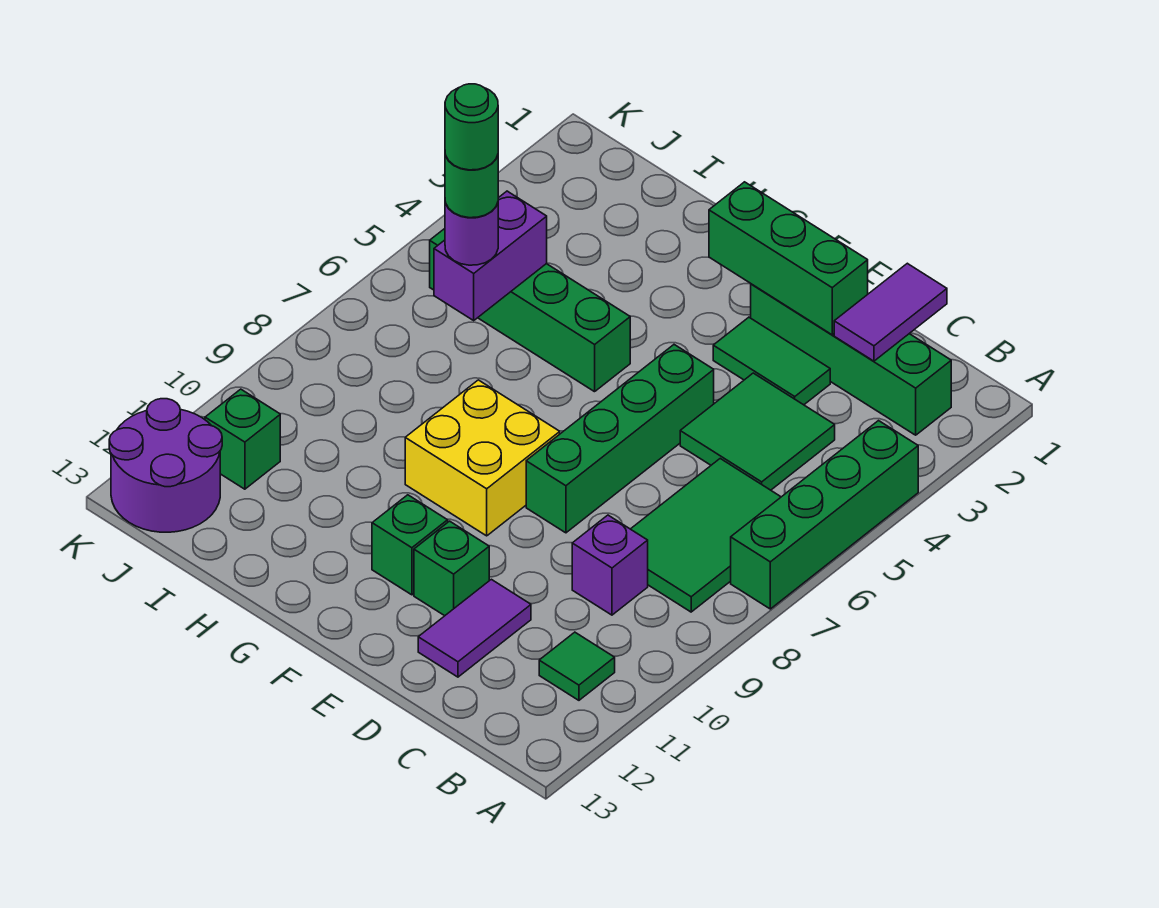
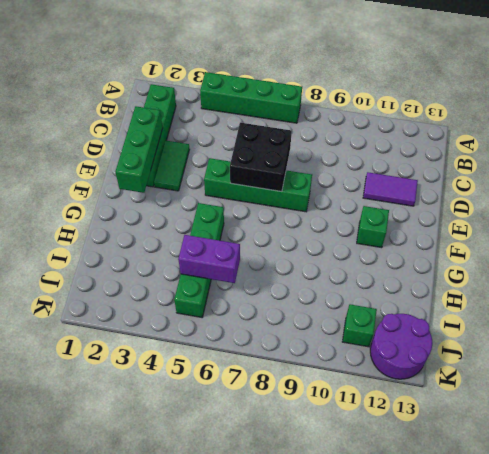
black 2x2 brick [230,123,292,192] -> none
none -> green 2x3 tile [631,459,781,612]
none -> green 1x1 tile [539,632,615,700]
none -> green 2x2 tile [680,373,835,490]

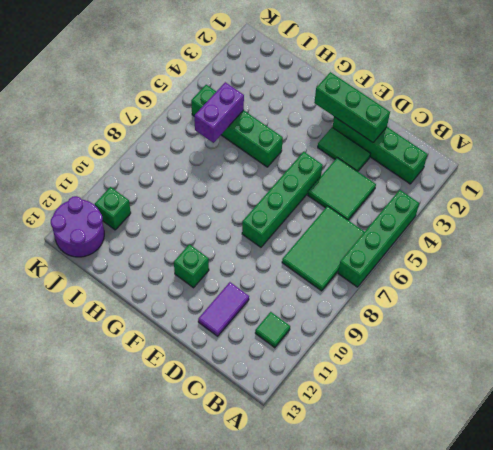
none -> purple 1x1 brick [572,515,648,615]
none -> green 1x1 brick [414,521,489,616]
none -> yellow 2x2 brick [405,380,560,536]

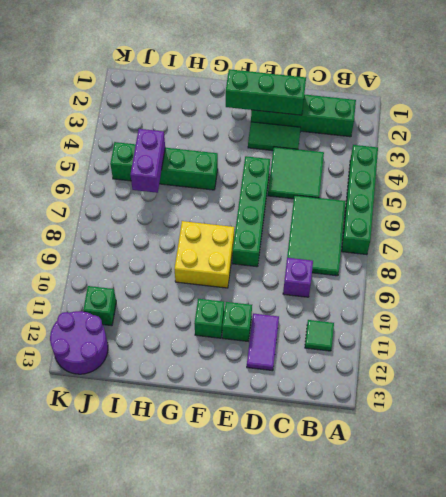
none -> purple 1x2 tile [834,263,947,361]
none -> purple 1x1 round brick [445,202,498,265]
none -> green 1x1 round brick [445,155,498,218]

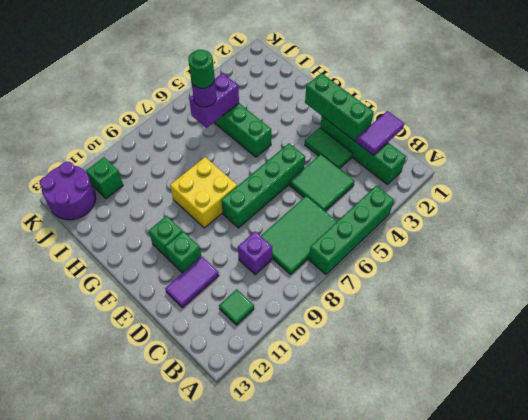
none -> green 1x1 round brick [445,84,498,170]

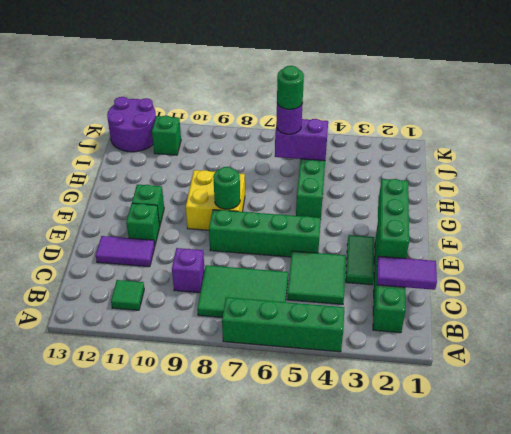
green 1x1 round brick [213,167,240,209] -> green 1x1 round brick moved to [445,84,498,170]

